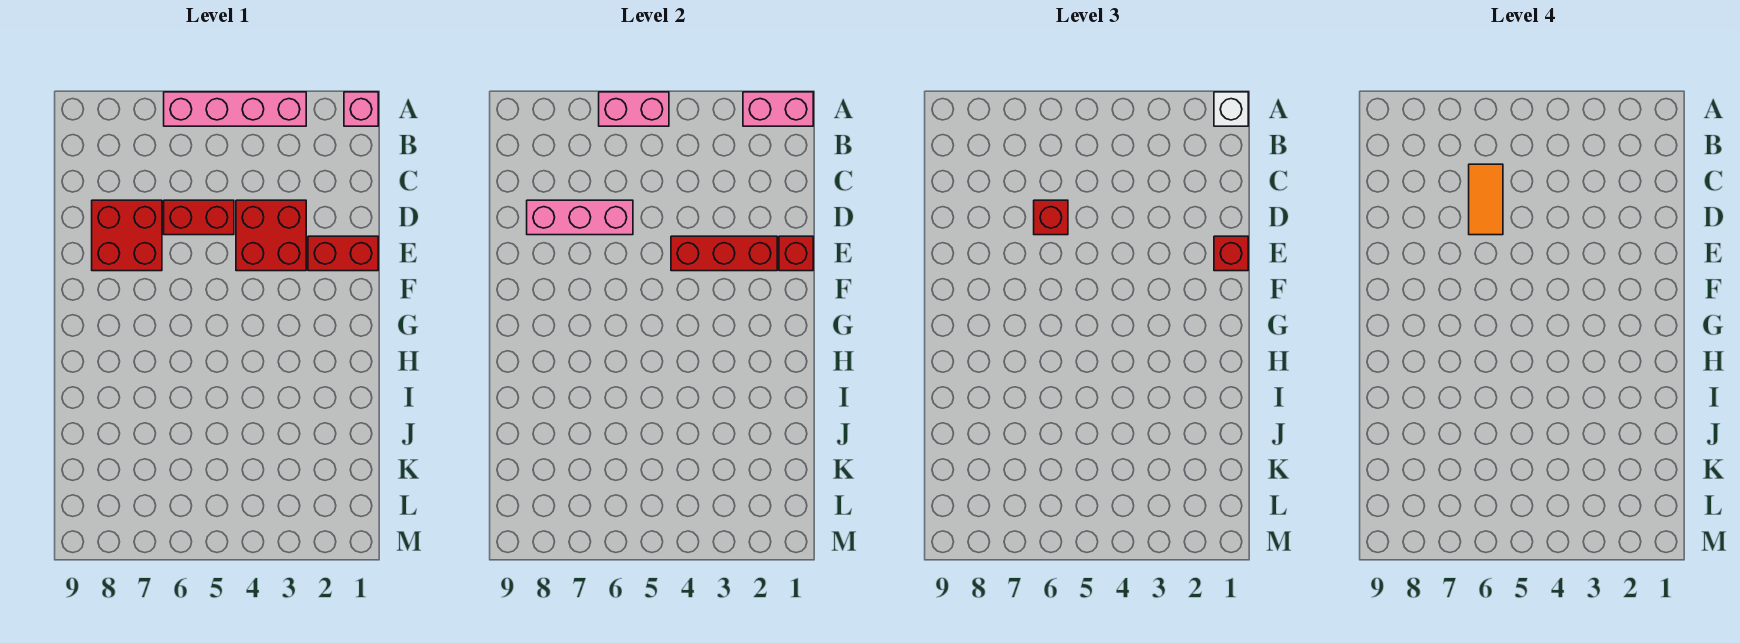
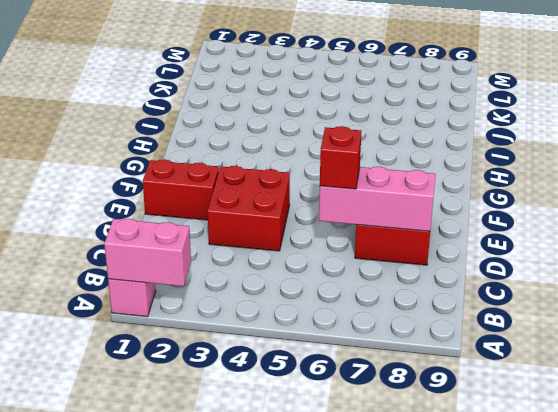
none -> pink 1x4 brick [164,92,306,126]
none -> red 1x2 brick [164,200,234,235]
none -> pink 1x2 brick [599,92,669,126]

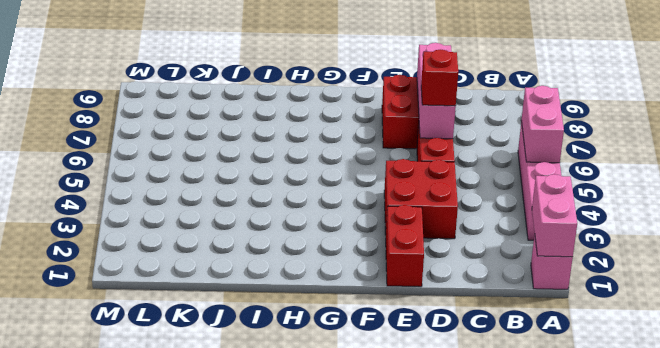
none -> red 1x1 brick [779,236,813,271]
none -> red 1x3 brick [671,236,777,271]
none -> white 1x1 brick [1214,92,1248,126]

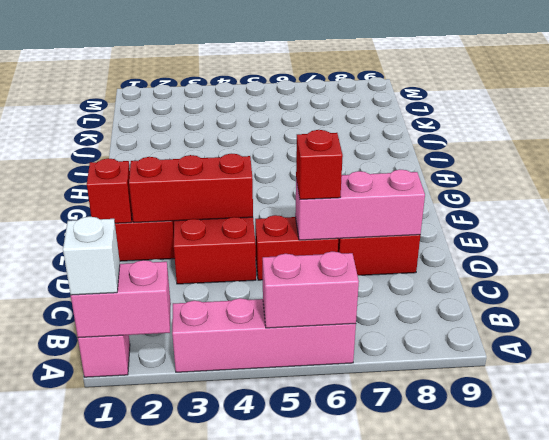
none -> red 1x1 brick [1214,236,1248,271]
none -> orange 1x2 tile [1469,164,1503,235]

